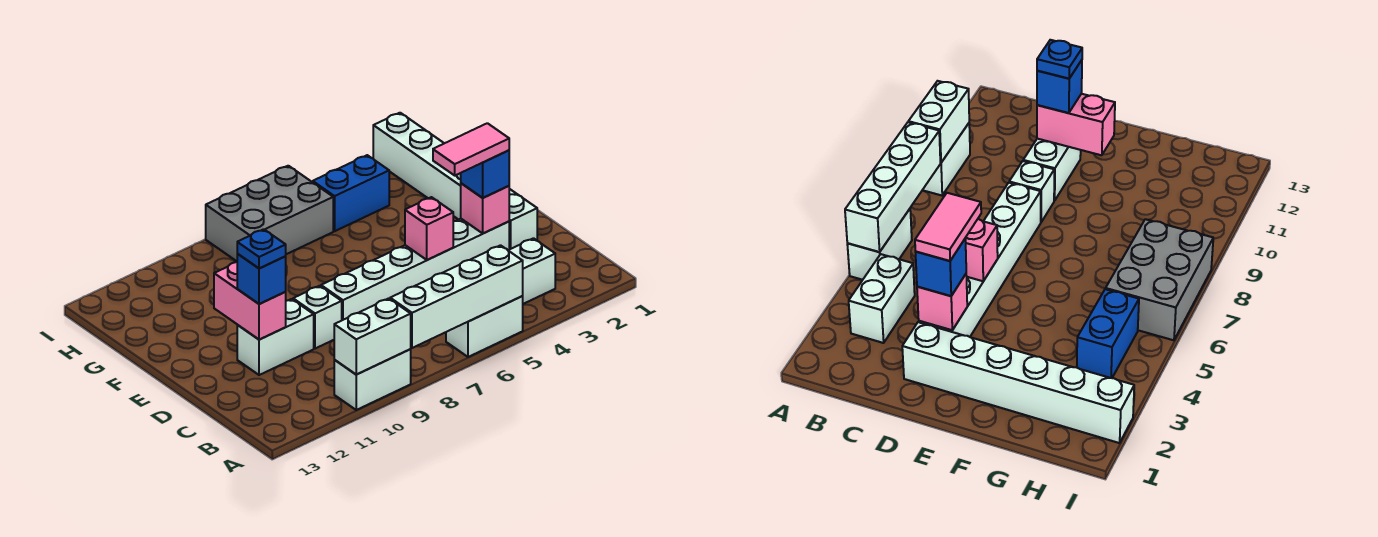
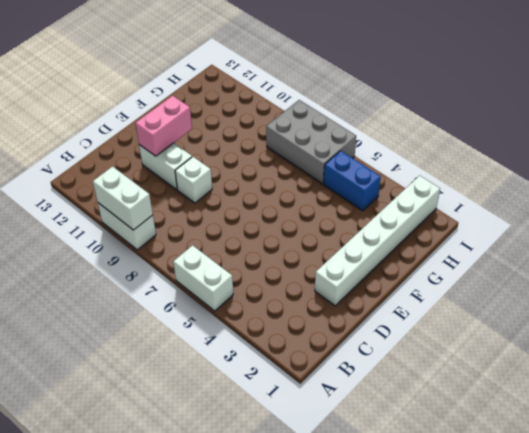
none -> white 1x2 brick [508,238,555,304]
none -> white 1x6 brick [321,219,509,320]
none -> white 1x4 brick [390,245,523,348]

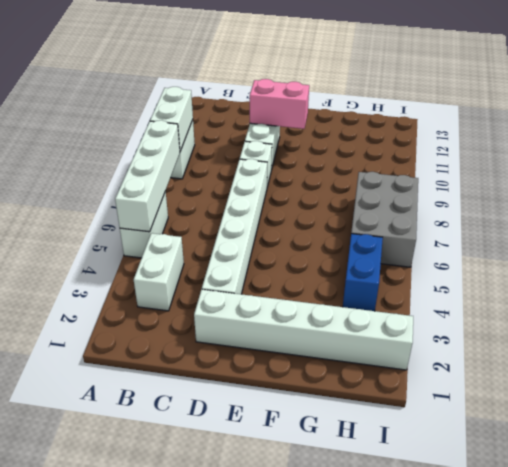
none -> pink 1x1 brick [461,183,509,233]
none -> pink 1x1 brick [405,197,453,260]
none -> blue 1x1 brick [461,150,509,198]

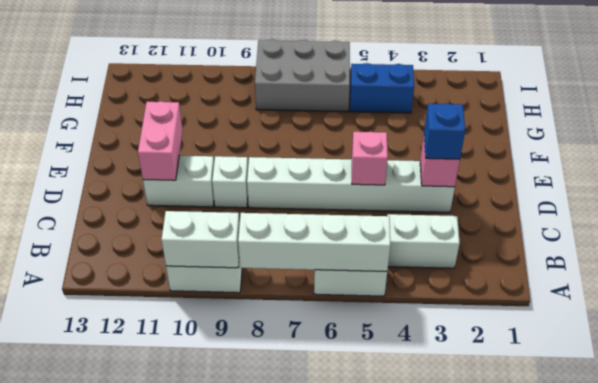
none -> white 1x6 brick [373,113,537,249]
none -> blue 1x1 brick [237,253,286,304]
none -> pink 1x2 tile [433,123,509,175]

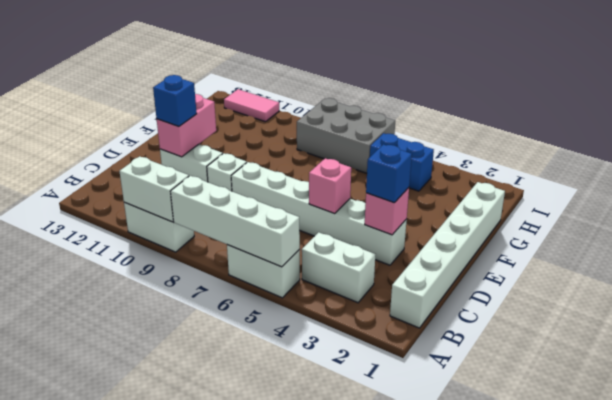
white 1x6 brick [390,182,505,328] -> white 1x6 brick moved to [373,113,537,249]
pink 1x2 tile [224,89,279,122] -> pink 1x2 tile moved to [433,123,509,175]
none -> blue 1x1 plate [237,229,286,269]

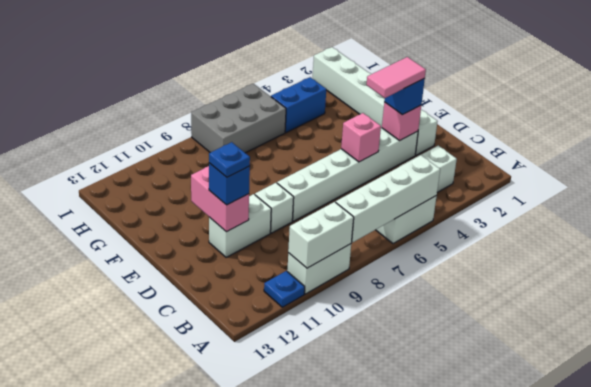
blue 1x1 plate [264,271,305,307] -> none

